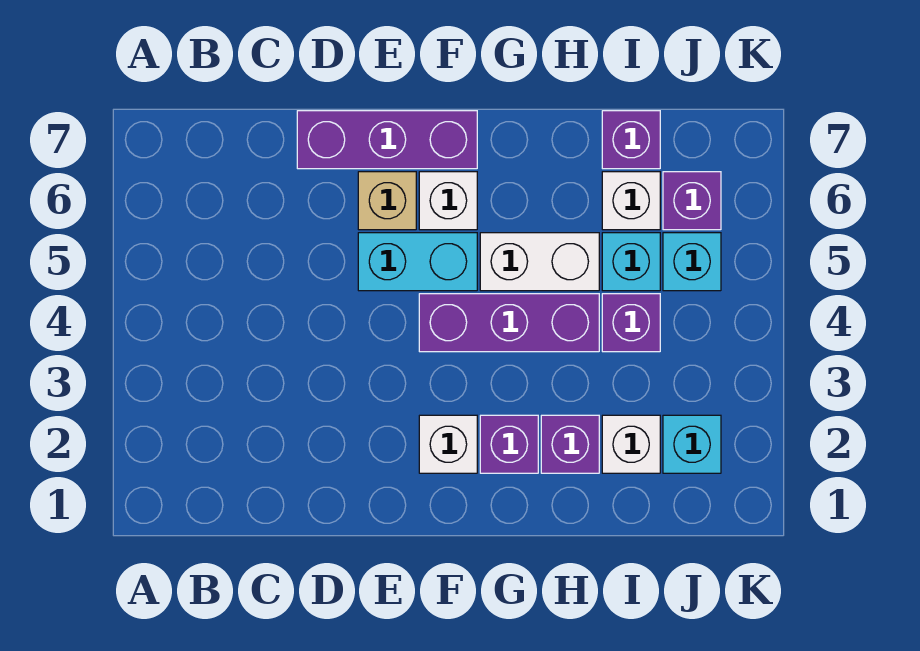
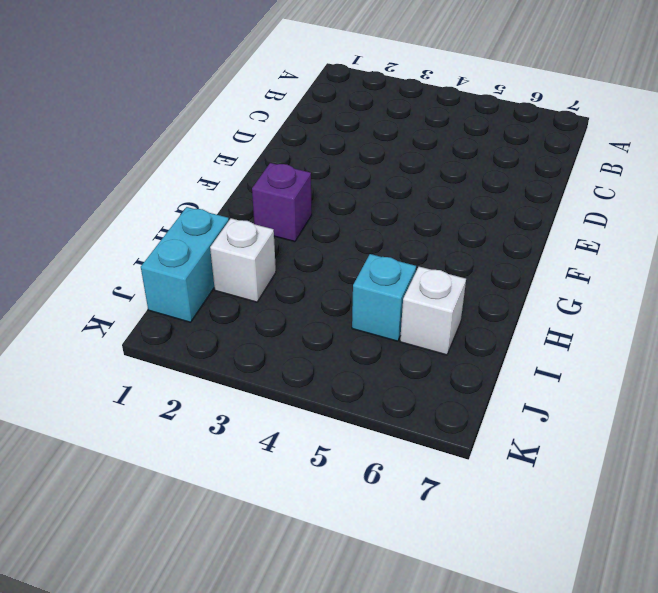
cyan 1x2 brick [141,207,229,322] -> cyan 1x2 brick moved to [358,233,477,291]
none -> purple 1x3 brick [297,111,477,169]
none -> tan 1x1 brick [358,172,416,230]
none -> white 1x1 brick [419,415,477,473]

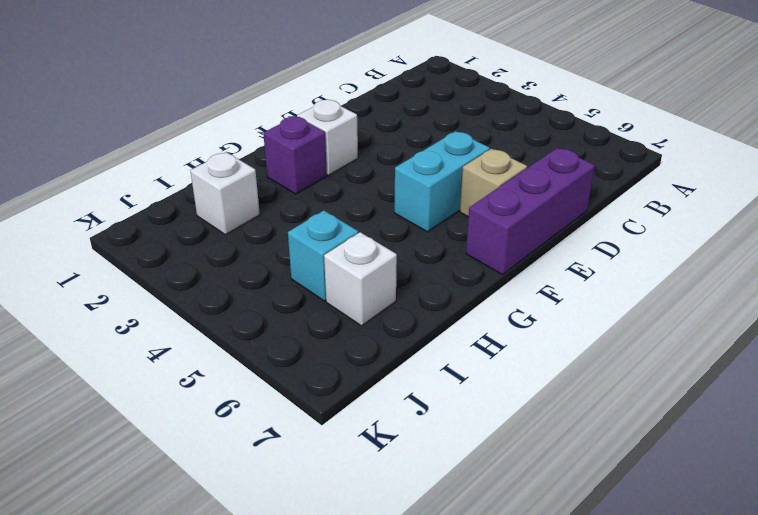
none -> purple 1x3 brick [419,294,599,352]
none -> white 1x1 brick [419,172,477,230]
none -> white 1x2 brick [480,233,599,291]

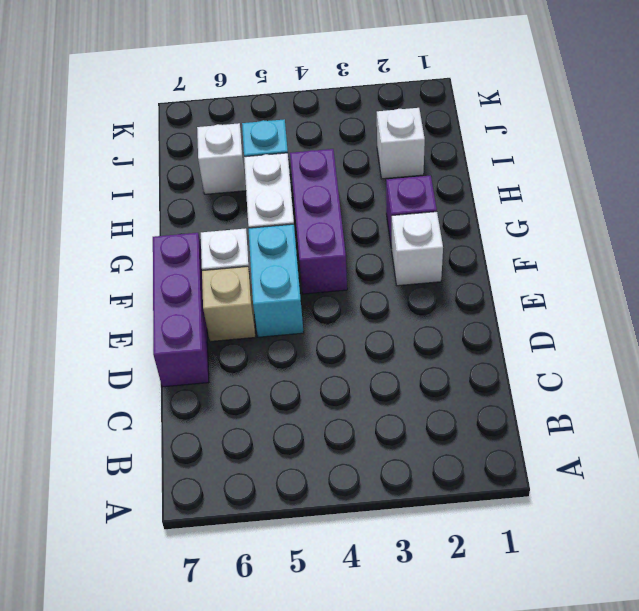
none -> purple 1x1 brick [541,415,599,473]
none -> purple 1x1 brick [602,294,660,352]
none -> purple 1x1 brick [602,111,660,169]

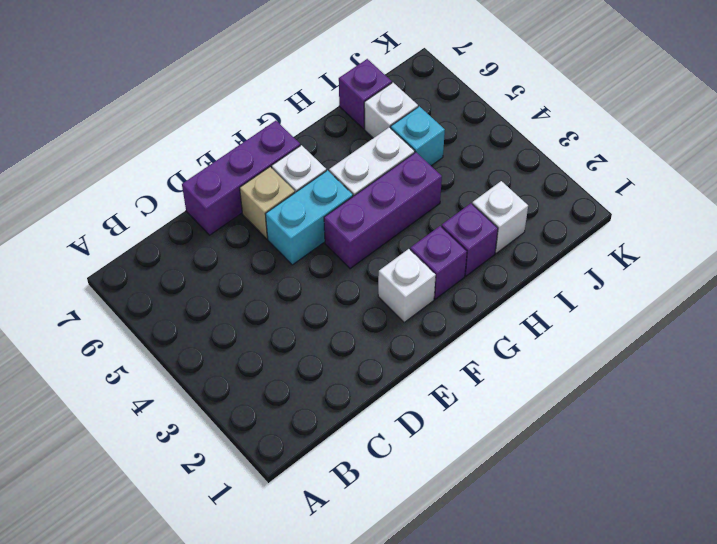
none -> purple 1x1 brick [602,294,660,352]
none -> cyan 1x1 brick [663,415,721,473]
none -> cyan 1x1 brick [663,233,721,291]

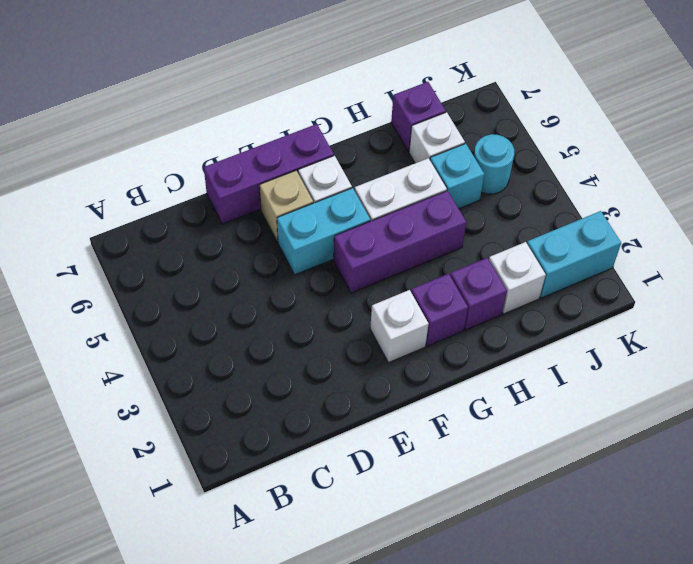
cyan 1x2 brick [527,211,621,298] -> cyan 1x1 brick [663,415,721,473]
cyan 1x1 round brick [474,134,514,194] -> cyan 1x1 brick [663,233,721,291]
none -> purple 1x1 brick [602,294,660,352]
none -> purple 1x1 brick [663,172,721,230]

